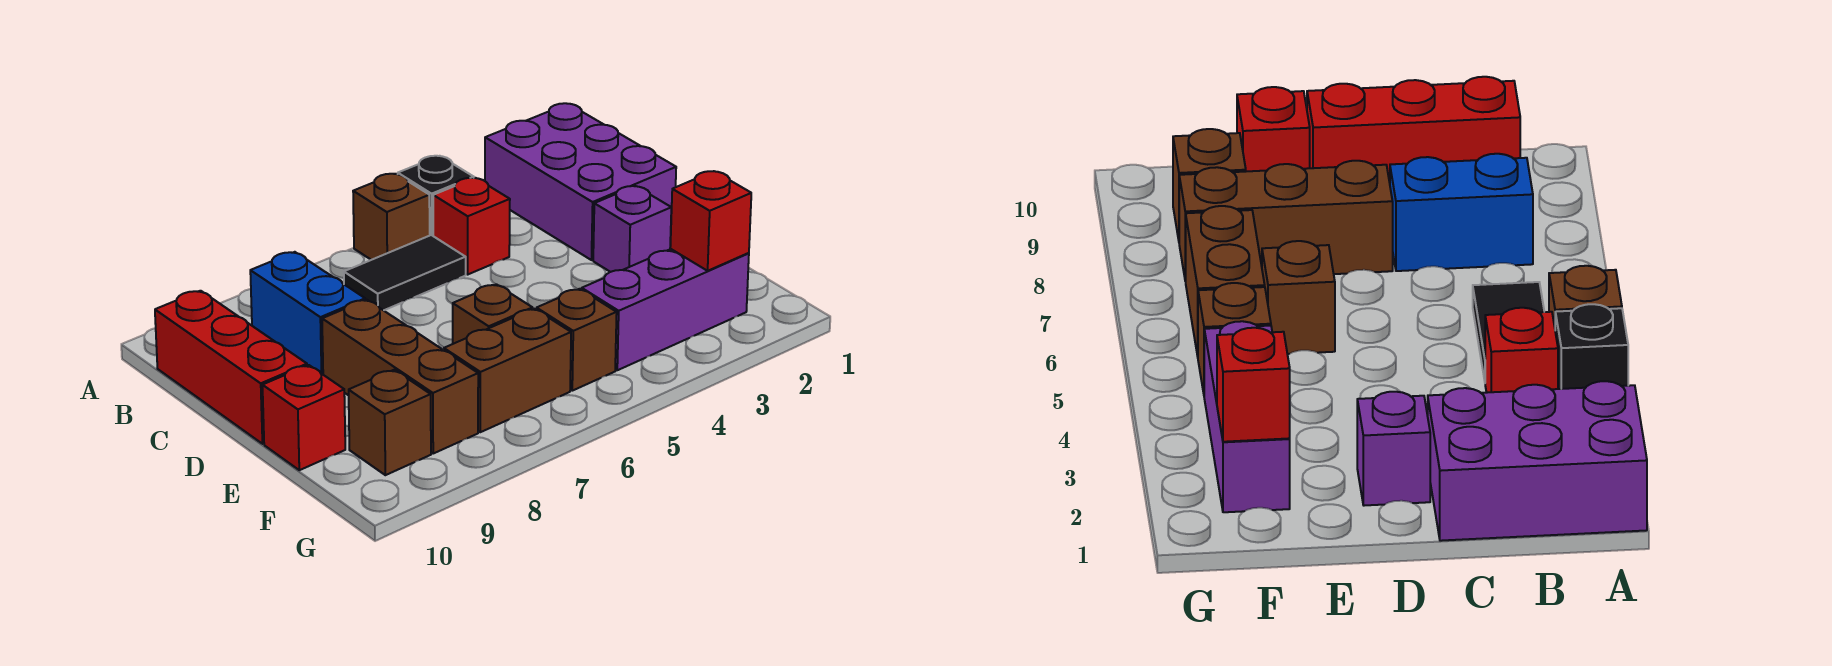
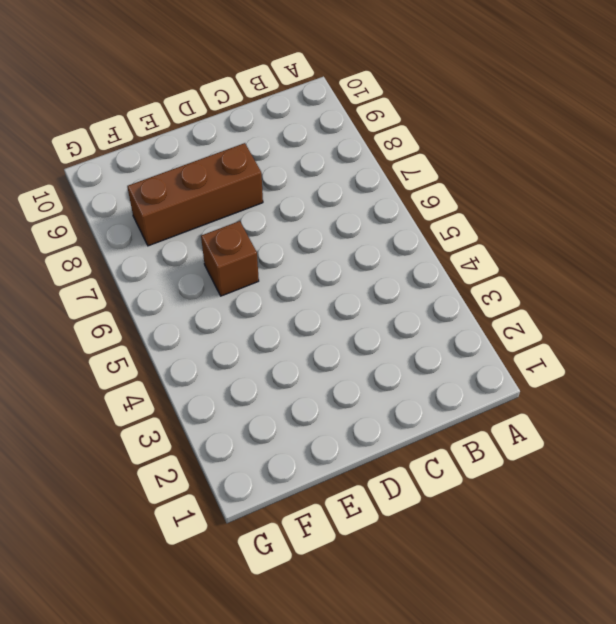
none -> purple 2x3 brick [485,103,676,260]
none -> black 1x1 brick [398,156,474,236]
none -> brown 1x1 brick [353,174,430,260]

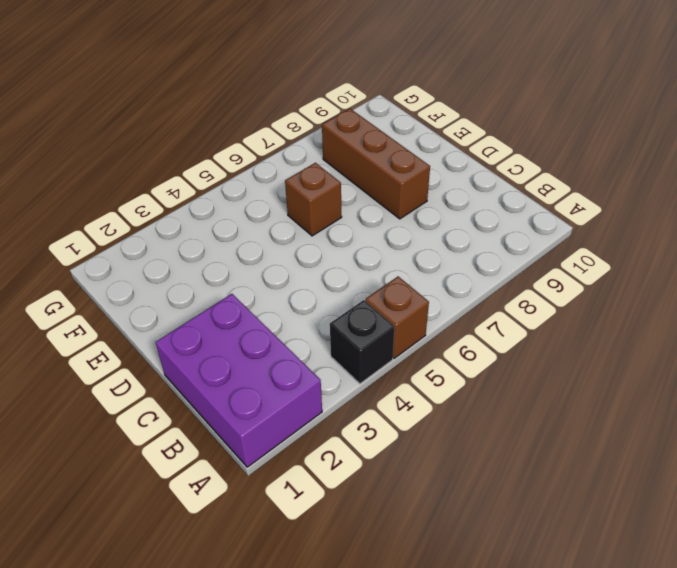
none -> red 1x1 brick [433,178,510,274]
none -> black 1x2 tile [344,235,466,310]
none -> blue 1x2 brick [250,252,365,374]

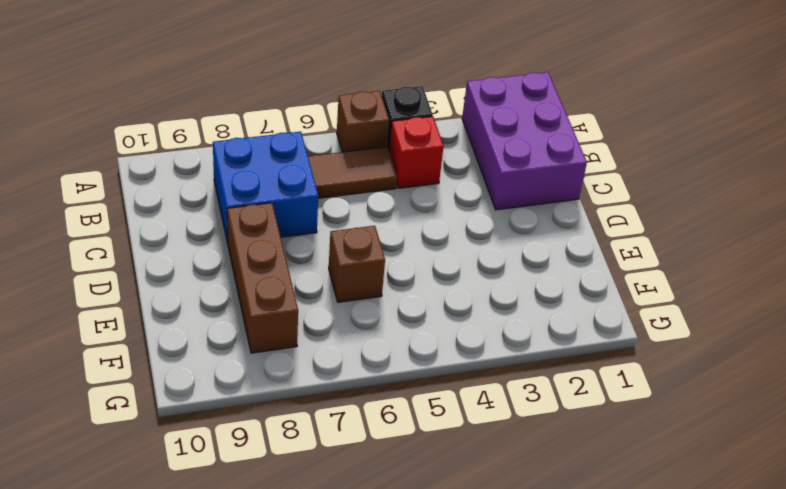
brown 1x2 tile [308,147,397,198] -> black 1x2 tile [344,235,466,310]
blue 2x2 brick [213,132,318,243] -> blue 1x2 brick [250,252,365,374]
none -> red 1x3 brick [155,291,307,444]
none -> purple 1x1 brick [593,186,671,272]
none -> red 1x1 brick [263,365,345,470]

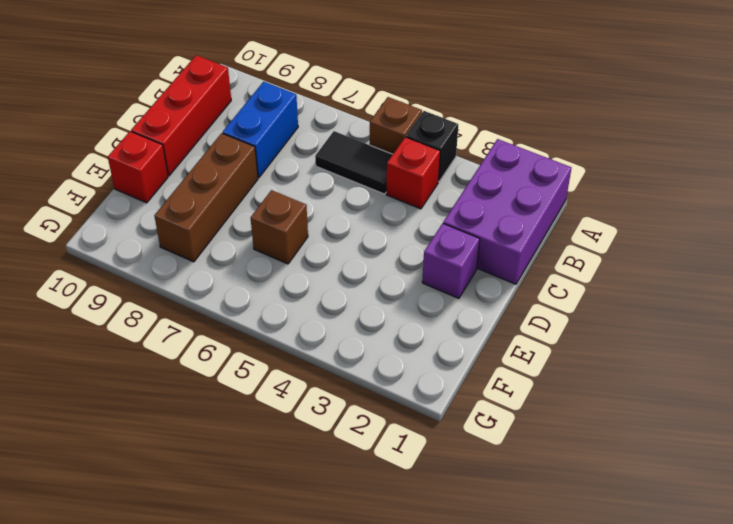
none -> purple 1x3 brick [582,249,749,370]
none -> brown 1x1 brick [536,289,617,391]
none -> brown 1x2 brick [444,309,571,432]

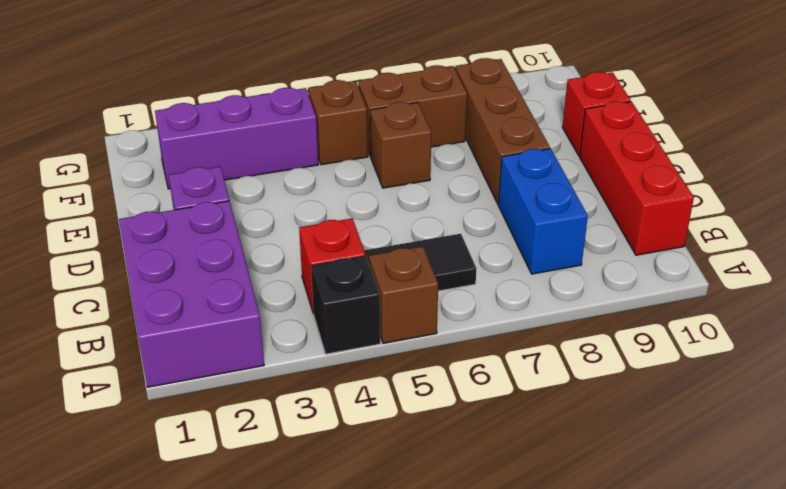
none -> brown 1x1 brick [349,370,431,475]
none -> red 1x1 brick [670,171,751,271]

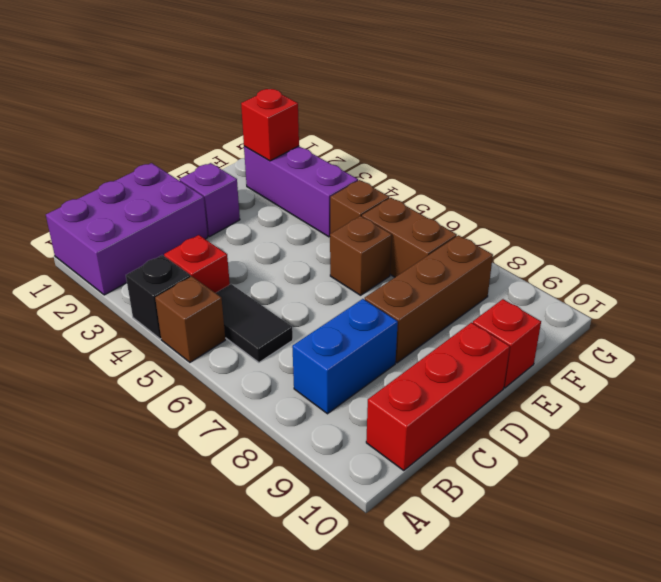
none -> brown 1x1 brick [349,370,431,475]

